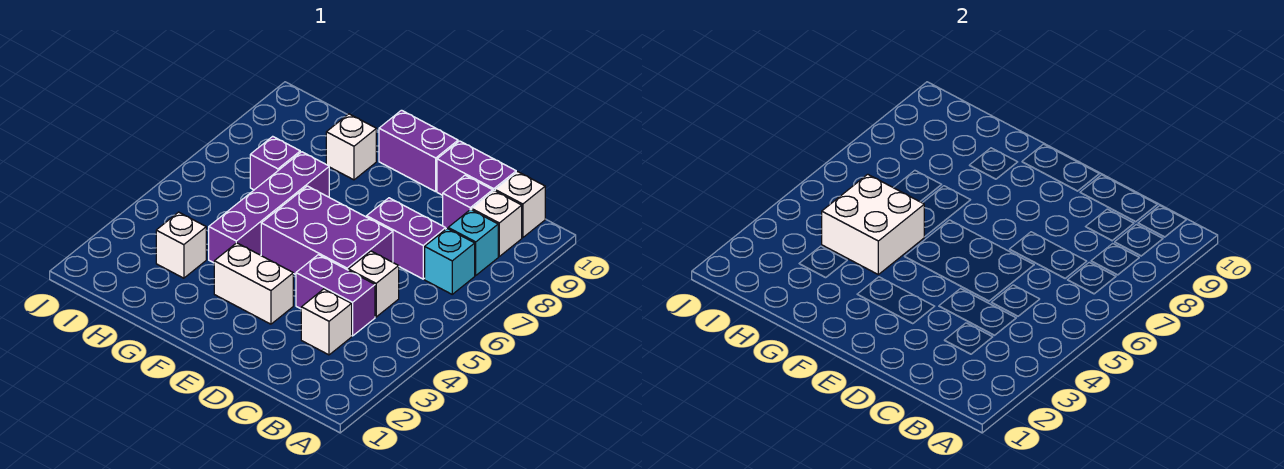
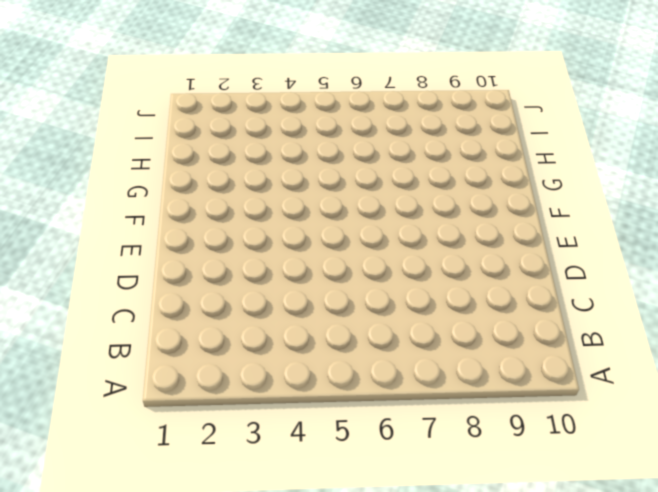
none -> cyan 1x1 brick [425,229,475,294]
none -> cyan 1x1 brick [448,209,498,275]
none -> white 1x1 brick [472,191,522,256]

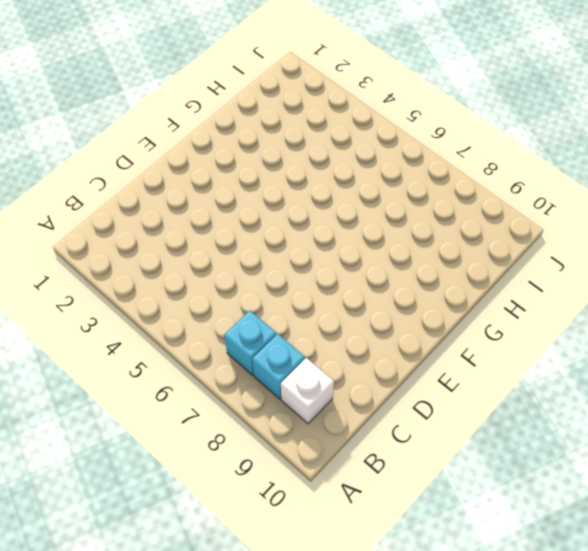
none -> white 1x1 brick [495,172,545,238]
none -> white 1x1 brick [301,289,352,355]
none -> purple 1x2 brick [296,255,375,336]

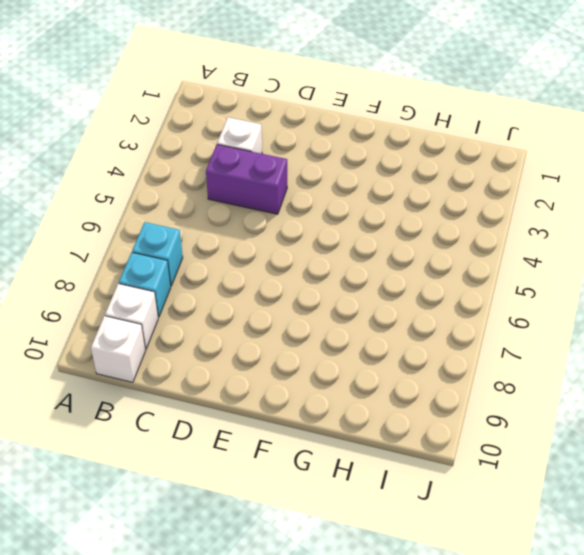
none -> white 1x1 brick [349,251,399,317]
none -> purple 1x2 brick [367,198,446,279]
none -> purple 1x1 brick [443,175,493,229]

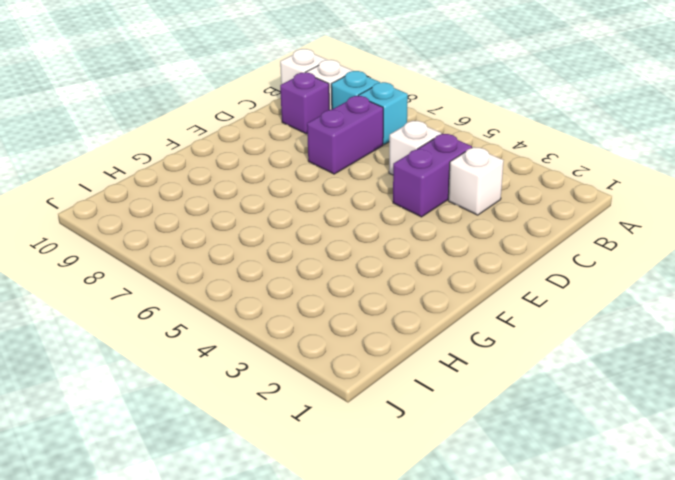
none -> purple 1x2 brick [437,141,516,195]
none -> purple 2x3 brick [261,186,393,275]
none -> white 1x2 brick [214,243,293,324]

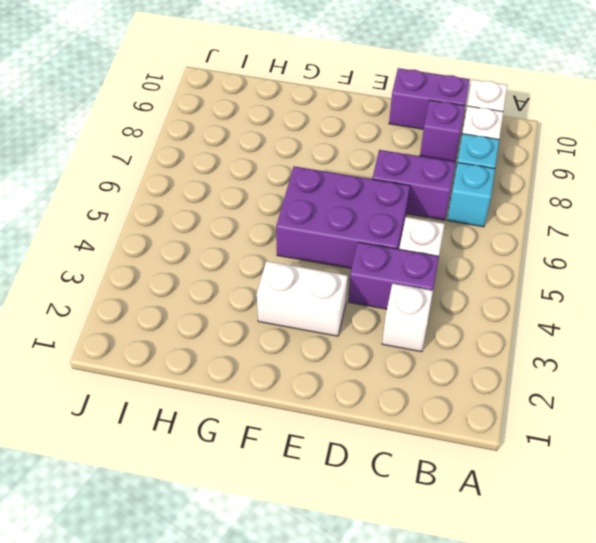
none -> purple 1x2 brick [379,110,458,192]
none -> purple 1x4 brick [209,152,329,263]
none -> white 1x1 brick [326,114,376,180]

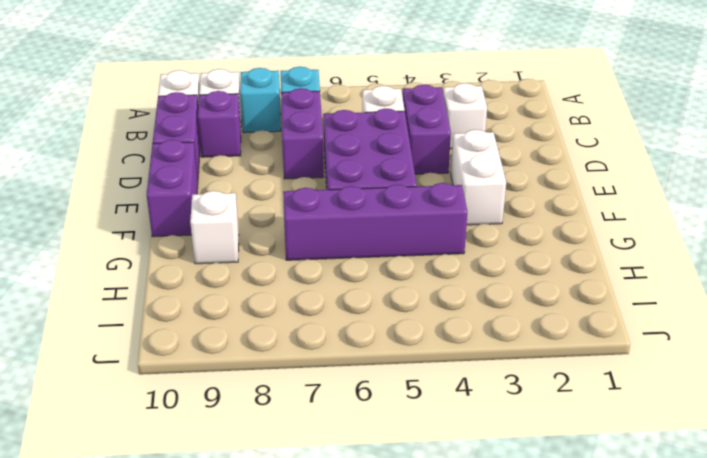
none -> white 1x1 brick [156,212,206,278]
none -> purple 1x1 brick [250,136,300,190]
none -> white 2x2 brick [822,174,924,274]

